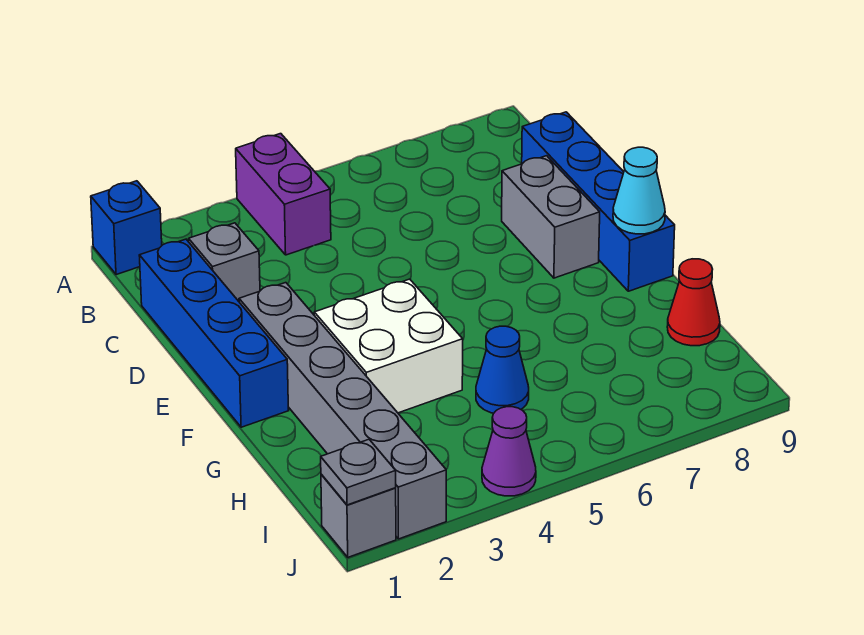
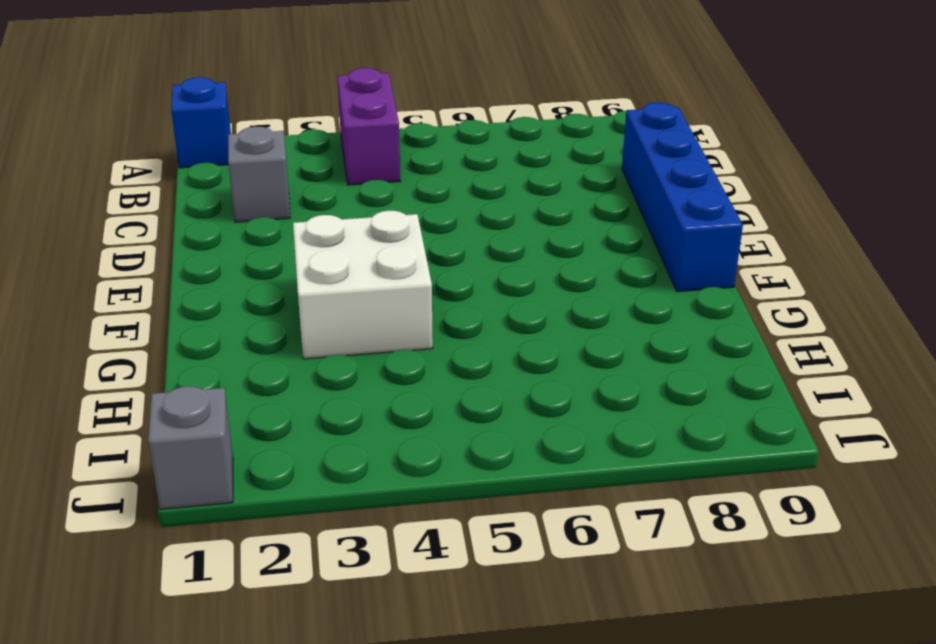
none -> blue 1x4 brick [139,239,289,427]
none -> grey 1x2 brick [502,156,600,278]
none -> grey 1x6 brick [239,283,446,539]

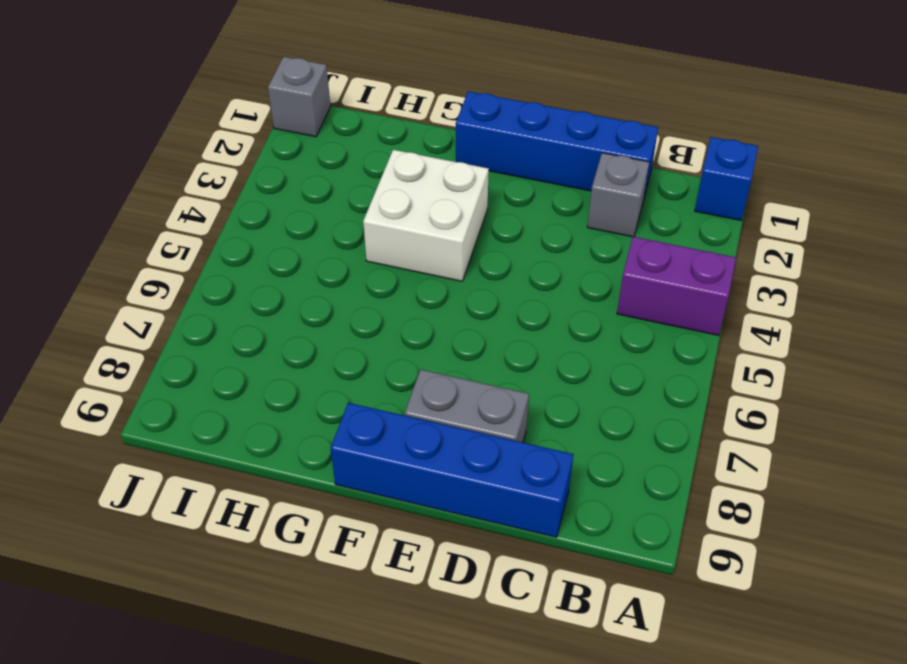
none -> grey 1x6 brick [239,283,446,539]
none -> blue 1x1 cone [476,326,529,413]
none -> red 1x1 cone [667,259,720,346]

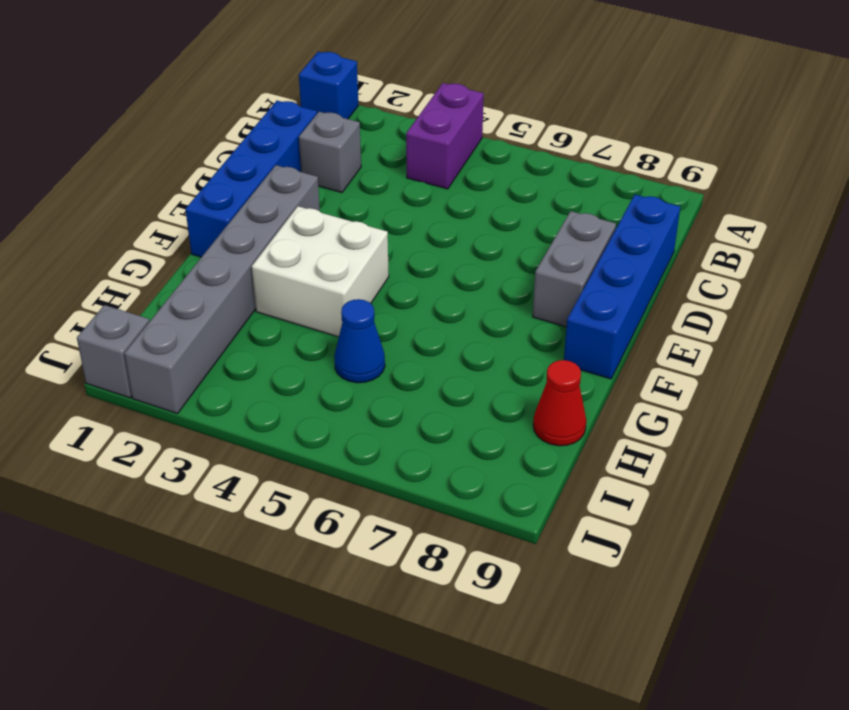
none -> purple 1x1 cone [482,407,536,496]
none -> cyan 1x1 cone [613,147,665,234]
none -> grey 1x1 plate [321,439,396,505]

